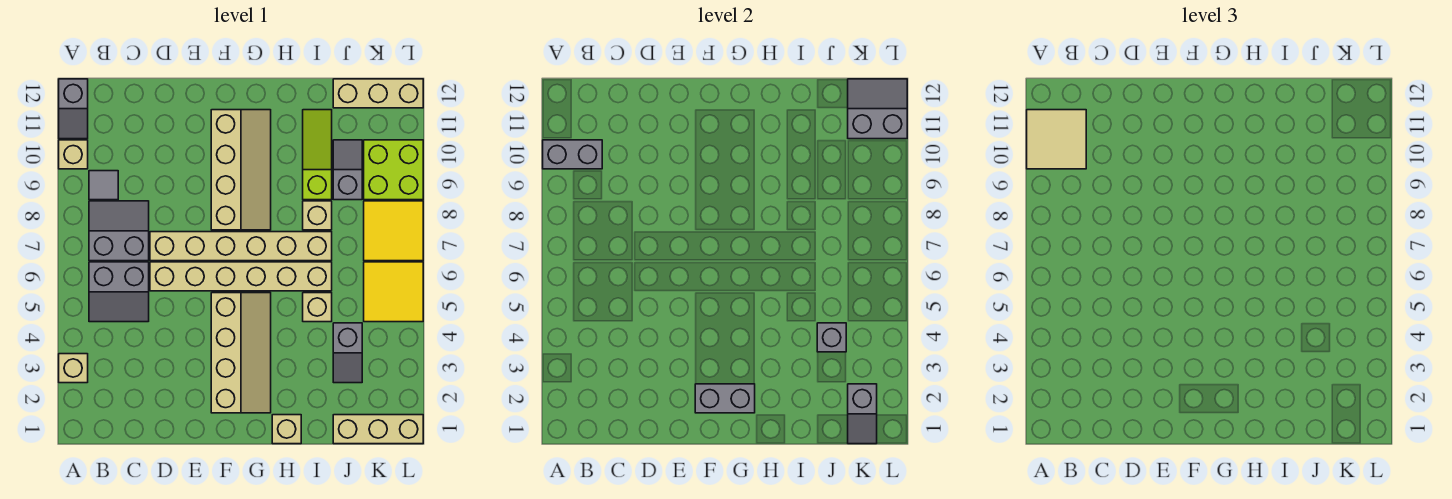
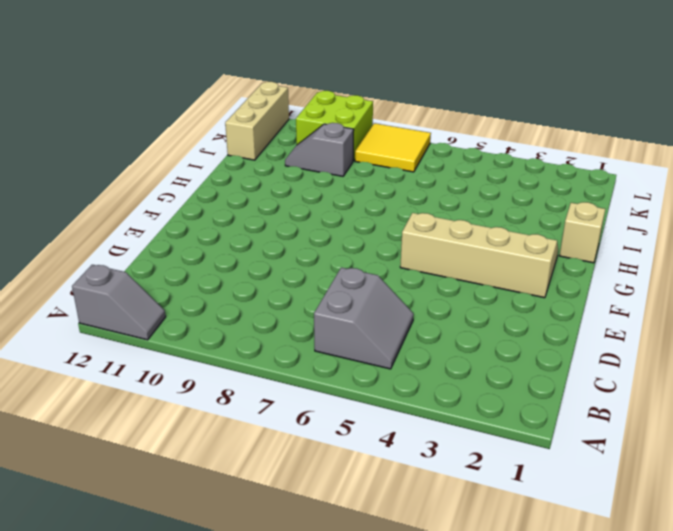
none -> tan 1x1 brick [59,354,88,383]
none -> tan 1x1 brick [59,140,88,169]
none -> grey 2x2 slope [89,201,149,261]

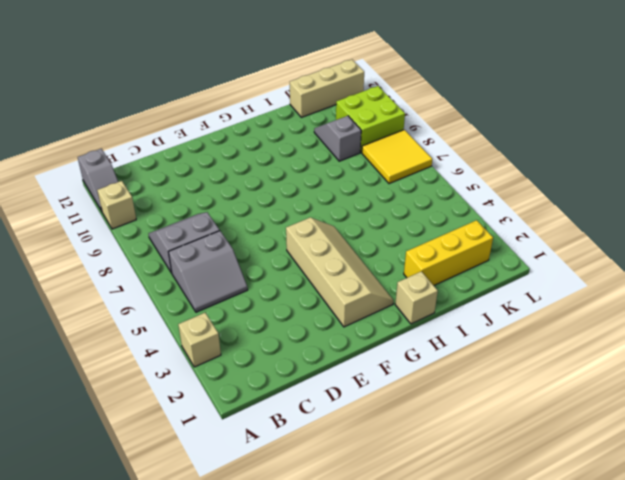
yellow 1x3 brick [404,220,493,285] -> none
none -> grey 1x1 tile [89,171,118,200]
none -> tan 1x6 brick [150,262,332,291]
none -> tan 1x6 brick [150,232,332,261]

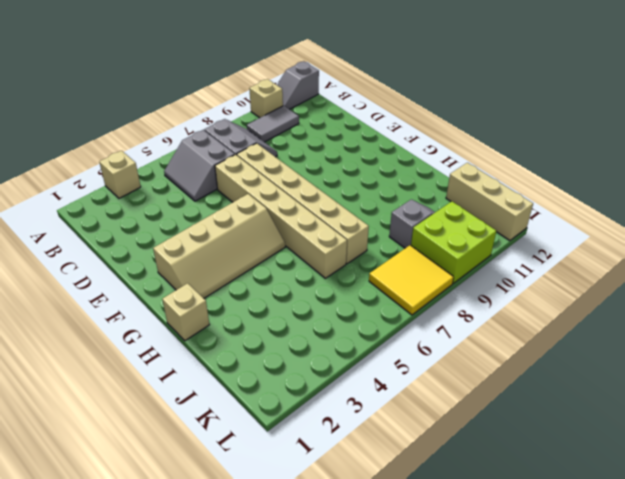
grey 1x2 tile [247,106,299,142] -> grey 1x1 tile [89,171,118,200]
none -> tan 2x4 slope [211,110,271,230]
none -> tan 1x1 brick [303,293,332,322]
none -> tan 1x1 brick [303,201,332,230]

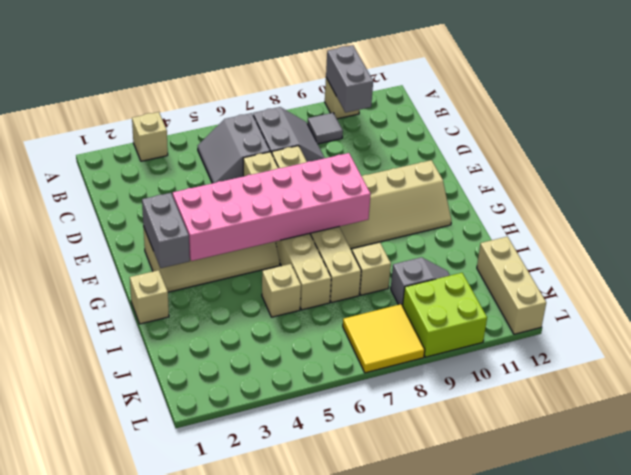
pink 2x6 brick [173,153,371,261] -> none
none -> grey 1x2 slope [59,79,88,139]
none -> lime 1x3 slope [303,110,332,200]
none -> tan 1x3 brick [333,415,423,444]

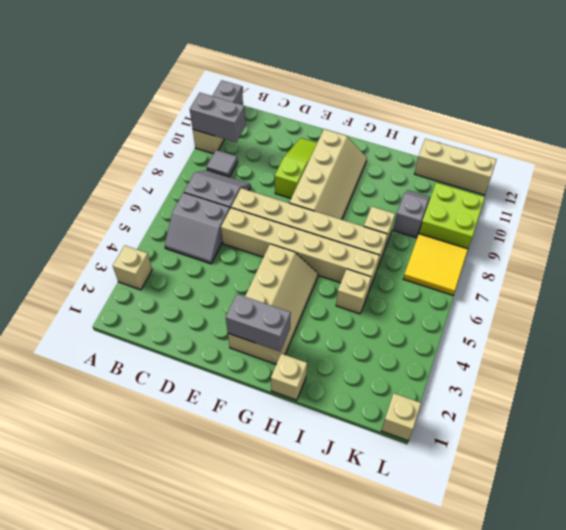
lime 1x3 slope [274,138,317,198] -> lime 1x3 slope moved to [303,110,332,200]
tan 1x1 brick [381,393,421,441] -> tan 1x3 brick [333,415,423,444]
none -> grey 1x2 slope [333,323,362,383]
none -> yellow 2x2 tile [364,262,423,322]
none -> grey 1x1 brick [817,323,846,352]

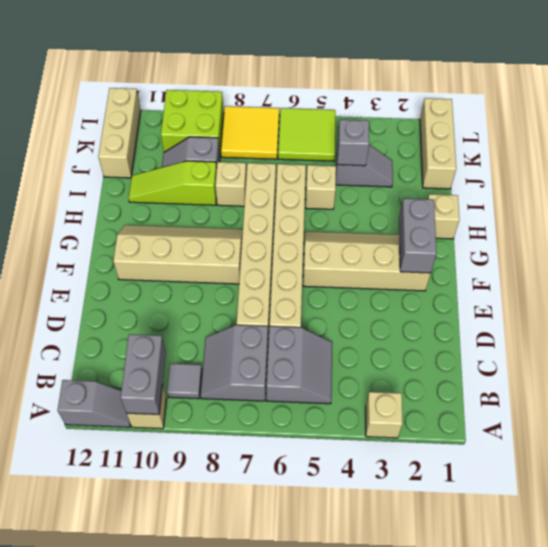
lime 2x2 tile [278,108,335,161] -> yellow 2x2 tile [364,262,423,322]
none -> grey 1x2 slope [848,384,877,444]
none -> grey 2x2 slope [848,79,907,139]
none -> tan 2x2 tile [1027,110,1086,169]

